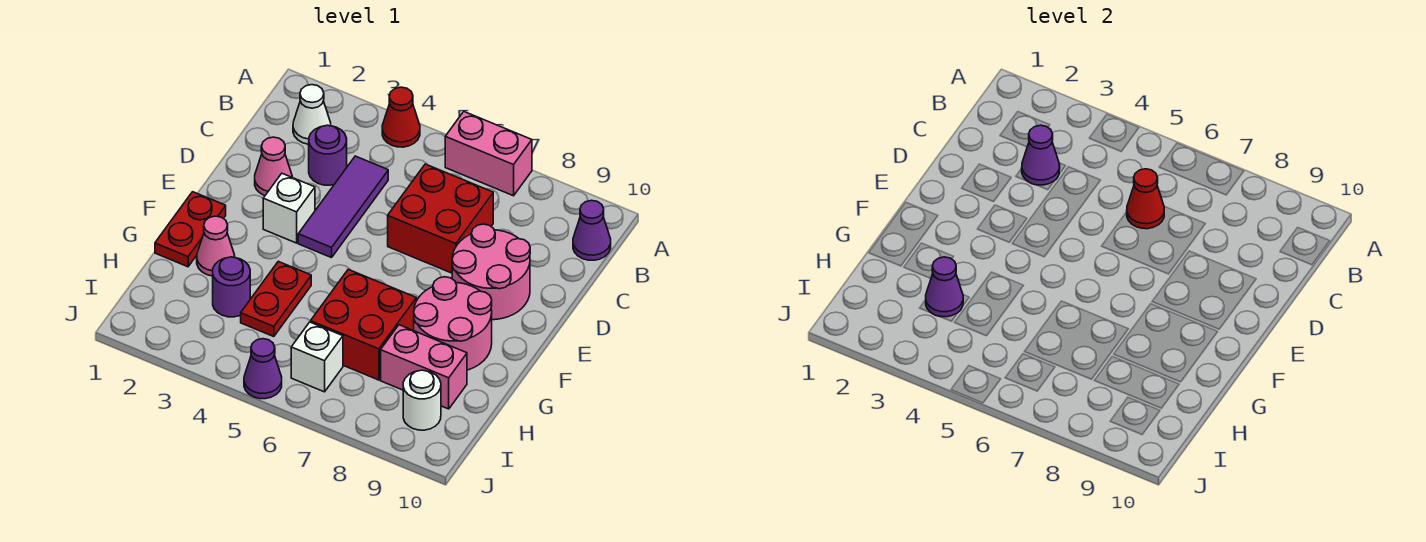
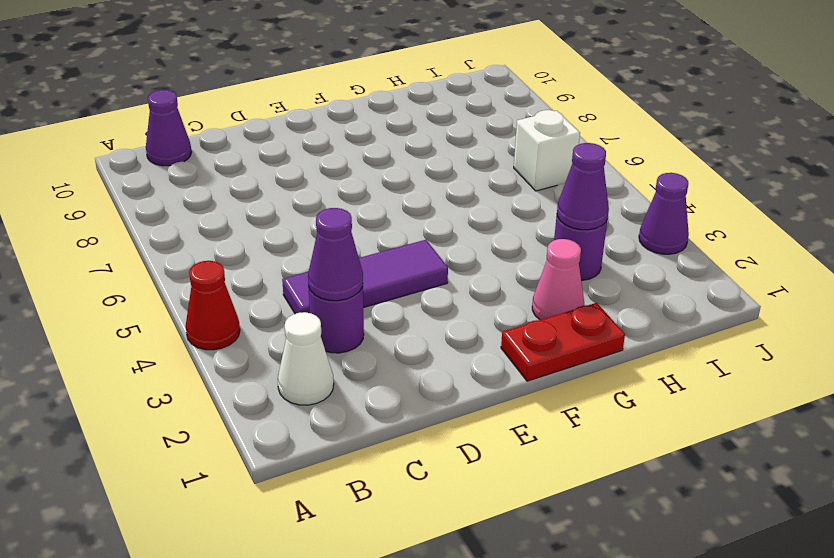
purple 1x1 cone [639,173,689,254] -> purple 1x1 cone moved to [244,339,282,399]
none -> pink 1x2 brick [445,112,532,196]
none -> red 2x2 brick [388,164,493,273]
none -> pink 1x1 cone [255,137,292,196]

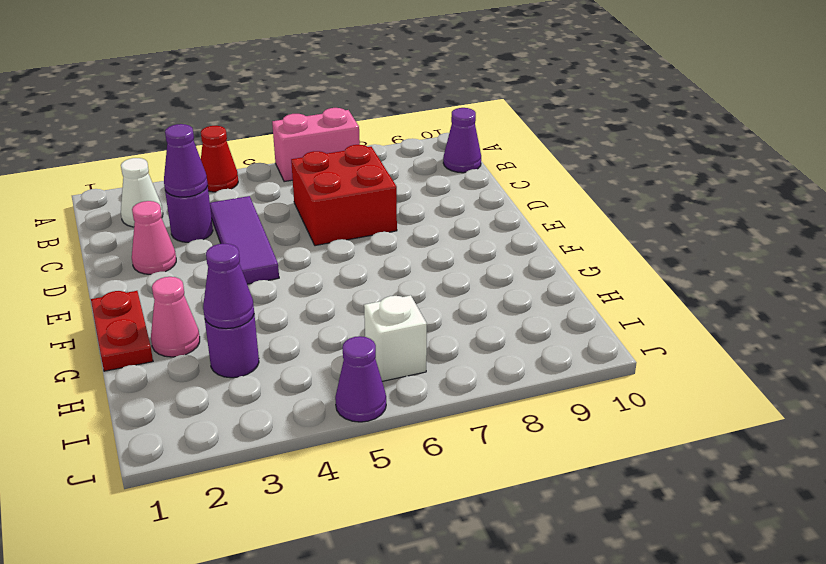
none -> pink 2x2 round brick [452,224,530,320]
none -> white 1x1 brick [263,174,315,243]
none -> pink 2x2 round brick [414,277,492,370]

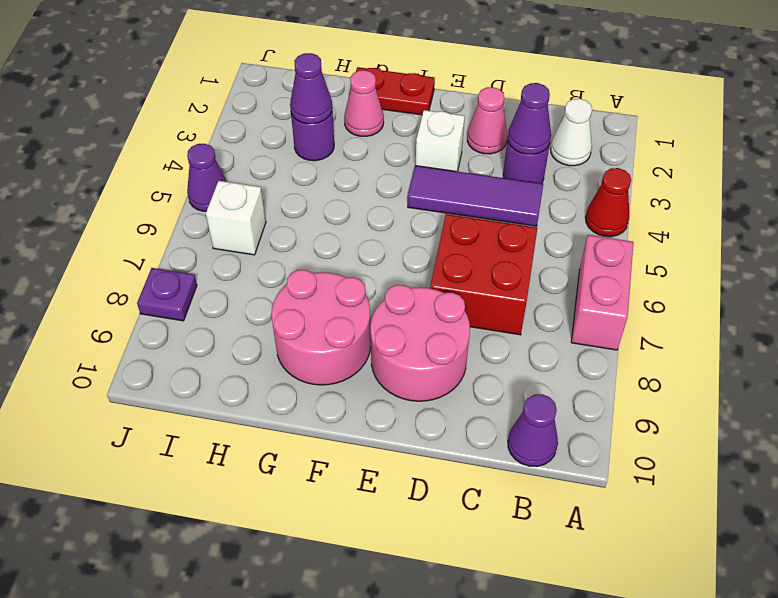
purple 1x1 plate [137,268,197,321] -> none
none -> red 1x2 plate [241,261,311,337]
none -> red 2x2 brick [311,269,416,380]
none -> pink 1x2 brick [381,325,467,409]

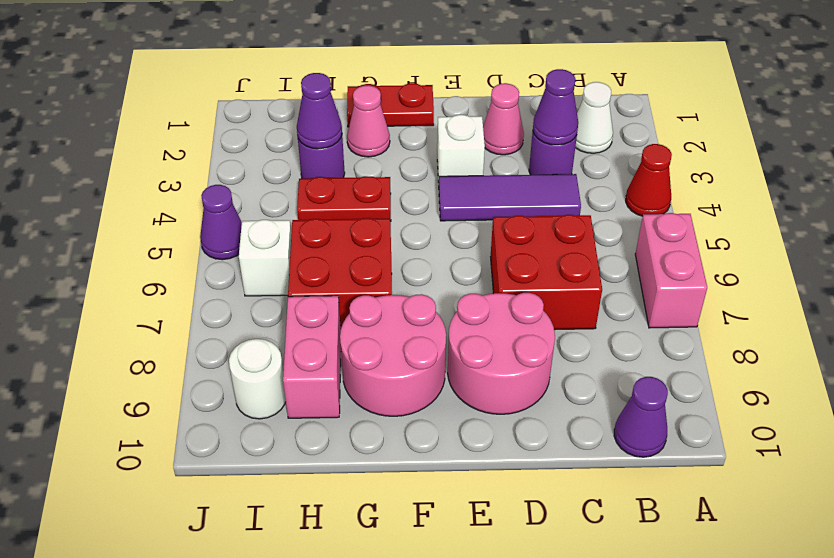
none -> red 1x1 cone [1127,169,1164,229]

